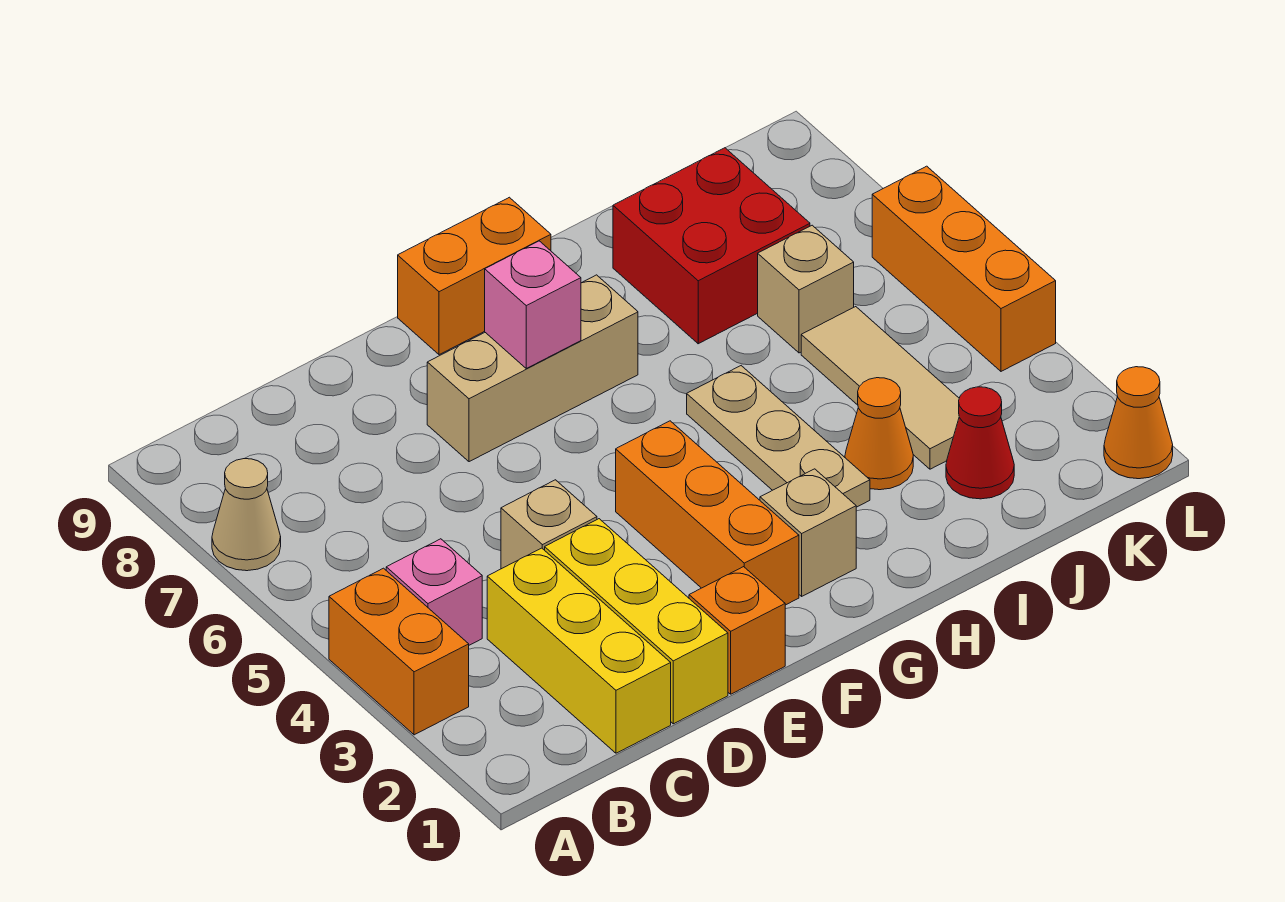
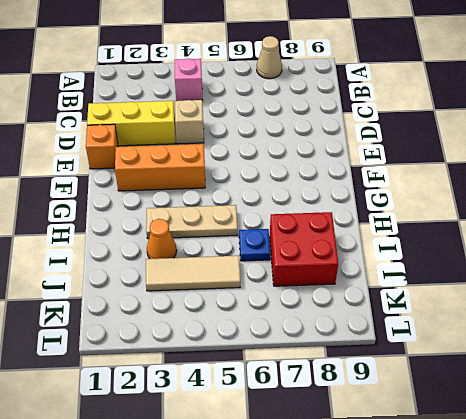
blue 1x1 plate [239,229,270,261] -> none
none -> orange 1x2 brick [329,568,469,735]
none -> yellow 1x3 brick [487,548,671,753]
none -> tan 1x3 brick [427,275,638,462]

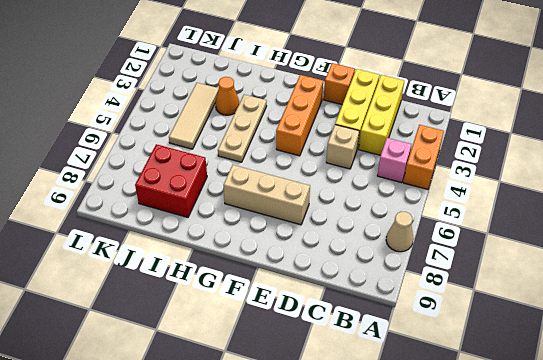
none -> orange 1x2 brick [398,197,551,355]
none -> tan 1x1 brick [760,469,856,596]
none -> red 1x1 cone [946,387,1014,499]

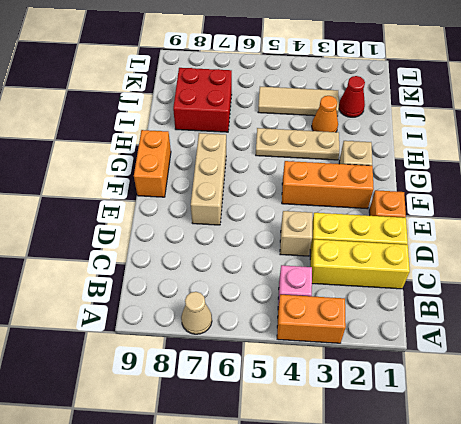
none -> tan 1x1 brick [758,225,854,353]
none -> orange 1x1 cone [1104,367,1173,479]
none -> orange 1x3 brick [872,166,1056,371]

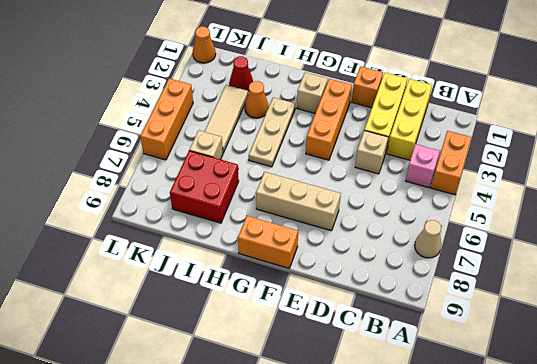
none -> pink 1x1 brick [485,241,581,368]

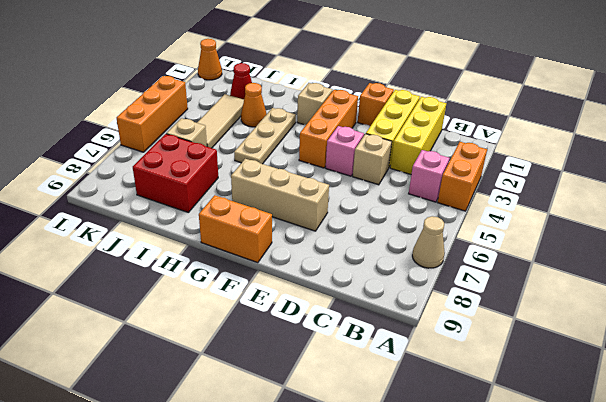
pink 1x1 brick [326,126,364,176] -> pink 1x1 brick moved to [485,241,581,368]

